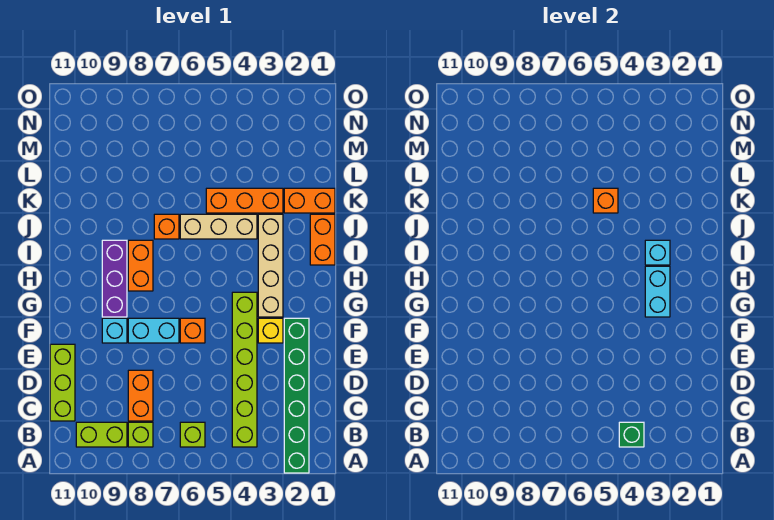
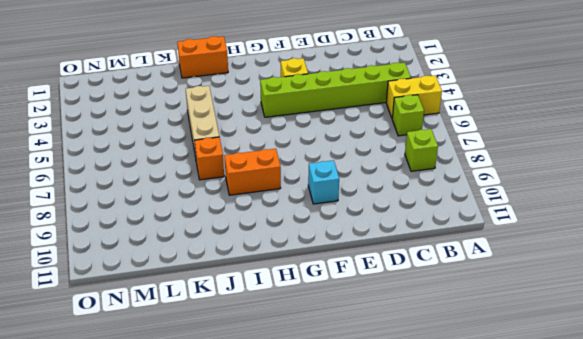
yellow 1x2 brick [386,76,442,118] -> none
none -> green 1x6 brick [284,318,309,473]
none -> lime 1x2 brick [76,422,127,447]
none -> orange 1x2 brick [128,370,153,421]

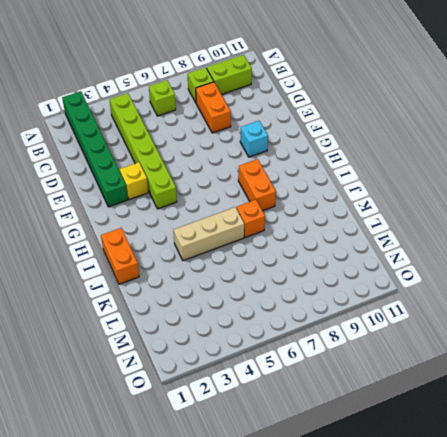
none -> lime 1x3 brick [50,344,75,421]
none -> orange 1x1 brick [180,318,205,343]
none -> cyan 1x2 brick [128,318,179,343]

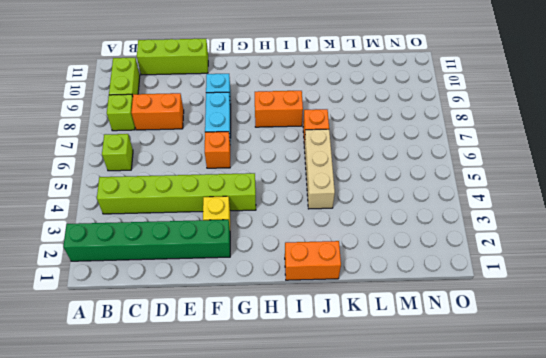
none -> tan 1x4 brick [258,214,283,317]
none -> purple 1x3 brick [102,240,127,317]
none -> orange 1x2 brick [284,188,335,213]

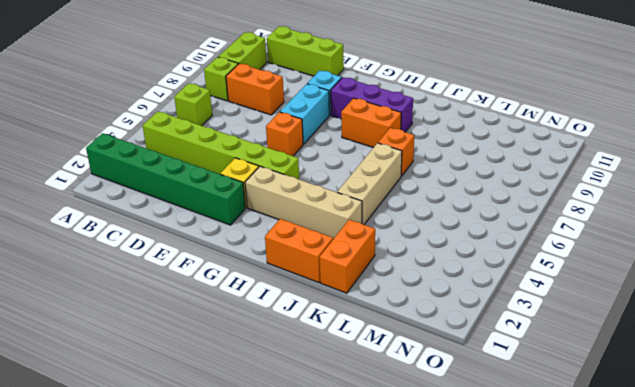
none -> orange 1x3 brick [206,188,283,213]
none -> green 1x1 brick [619,422,644,447]
none -> cyan 1x2 brick [645,266,670,317]

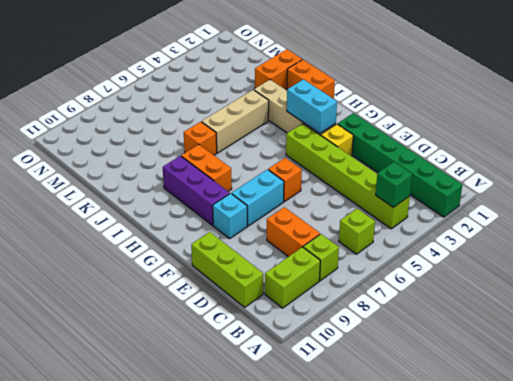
none -> orange 1x3 brick [206,188,283,213]
none -> cyan 1x1 brick [645,240,670,265]
none -> orange 1x1 brick [593,188,618,213]

